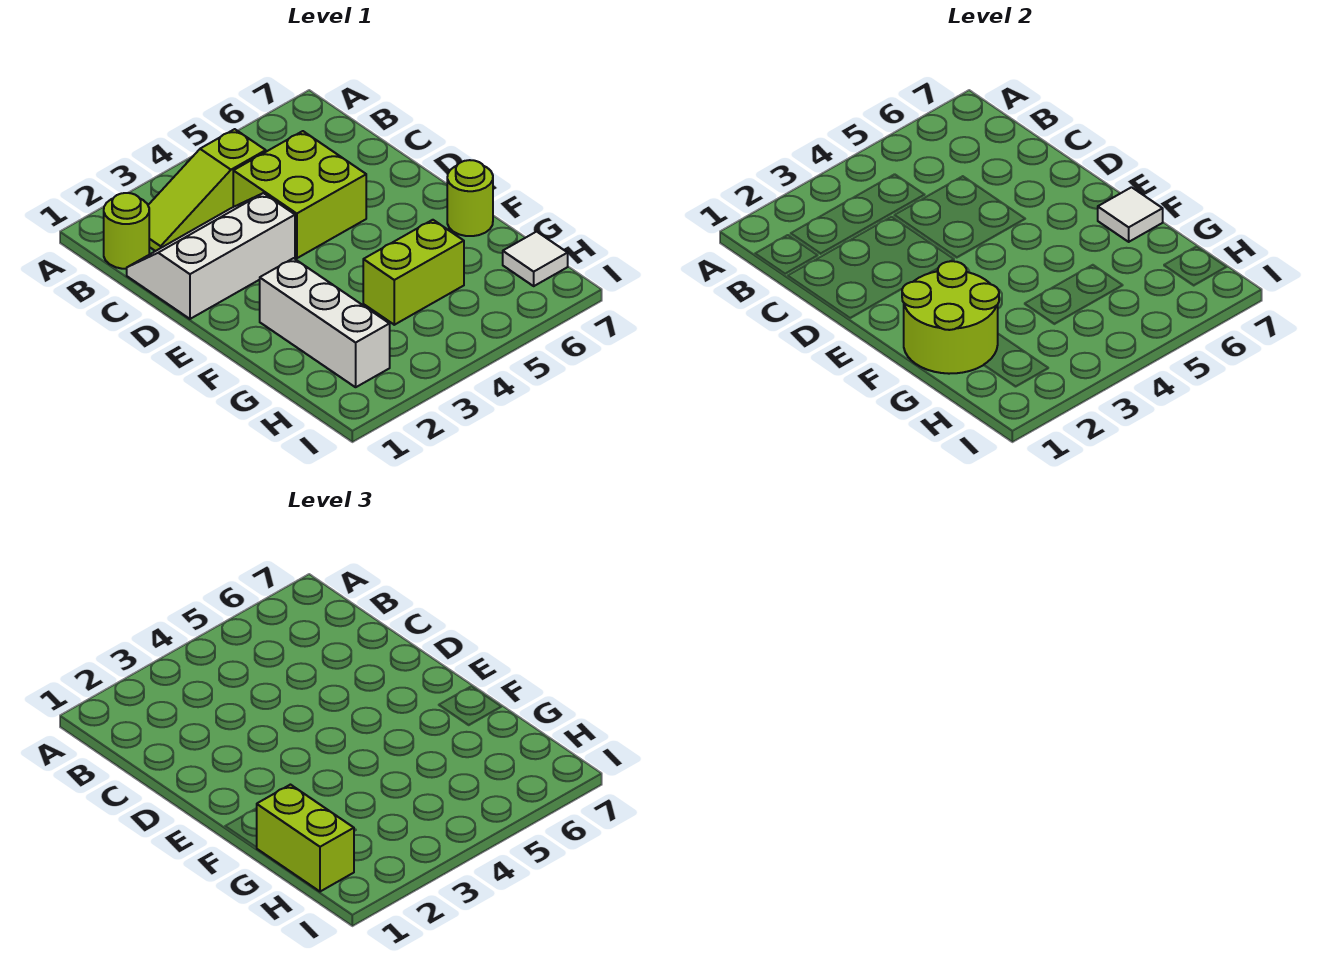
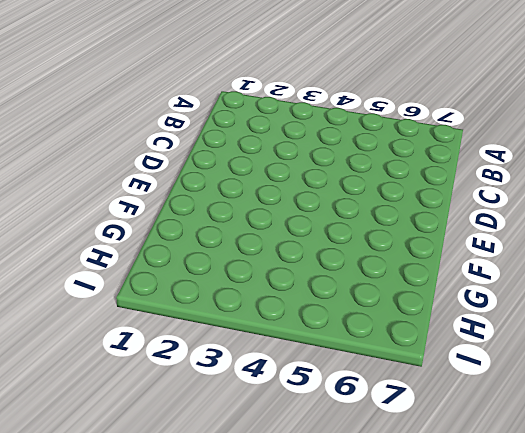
none -> lime 1x1 round brick [104,193,149,269]
none -> lime 1x3 slope [148,129,266,251]

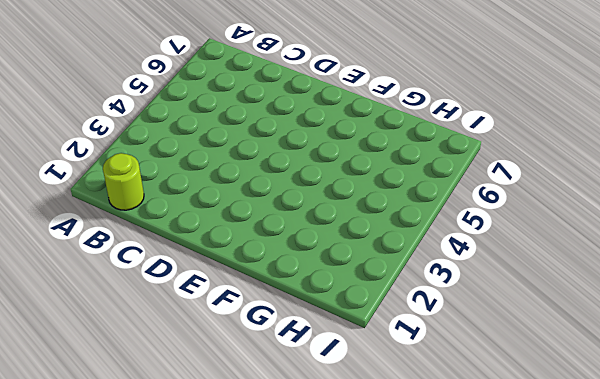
none -> lime 1x3 slope [148,129,266,251]
none -> white 2x3 slope [127,193,295,319]

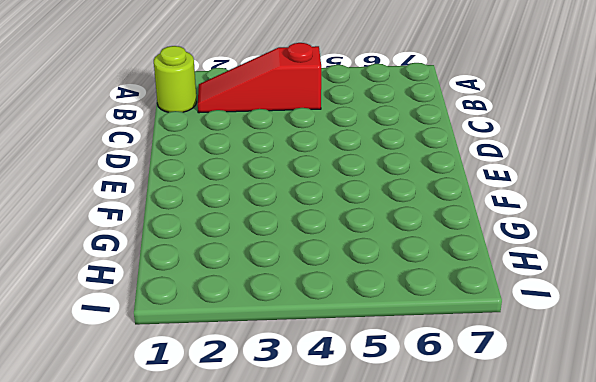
red 1x3 slope [198,43,321,113] -> lime 1x3 slope [148,129,266,251]
none -> white 2x3 slope [127,193,295,319]
none -> lime 2x2 brick [233,131,366,258]

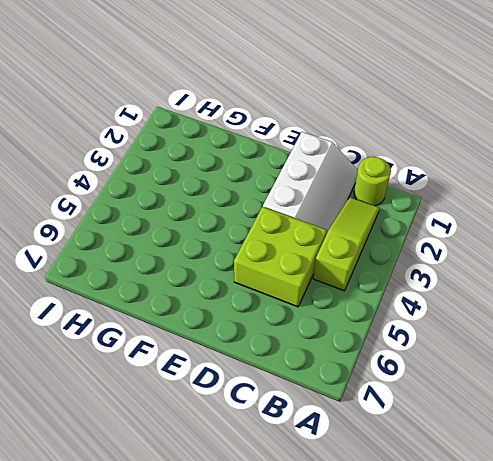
none -> white 1x3 brick [260,258,390,387]
none -> lime 1x1 round brick [447,160,493,236]

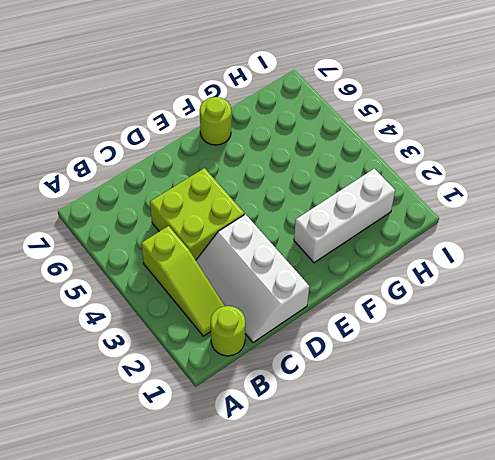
none -> lime 1x2 brick [363,220,464,325]
none -> white 1x1 tile [503,232,568,286]

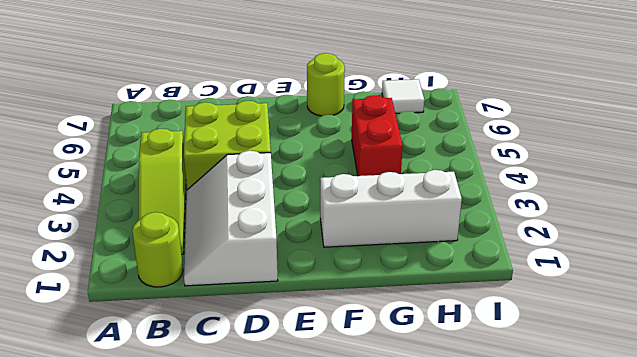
red 1x2 brick [352,95,403,176] -> lime 1x2 brick [363,220,464,325]
none -> lime 2x2 round brick [902,261,999,374]
none -> white 1x1 tile [1098,187,1163,242]

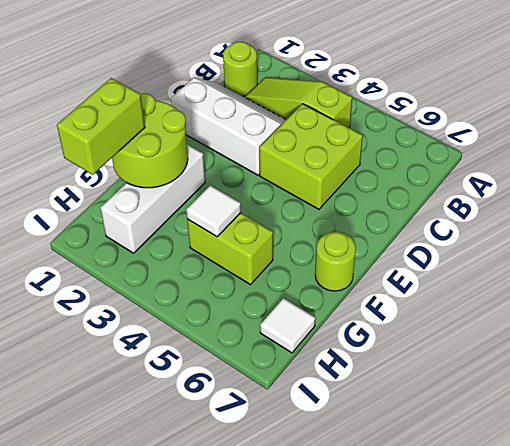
white 1x1 tile [186,185,241,237] -> white 1x1 tile moved to [1098,187,1163,242]

